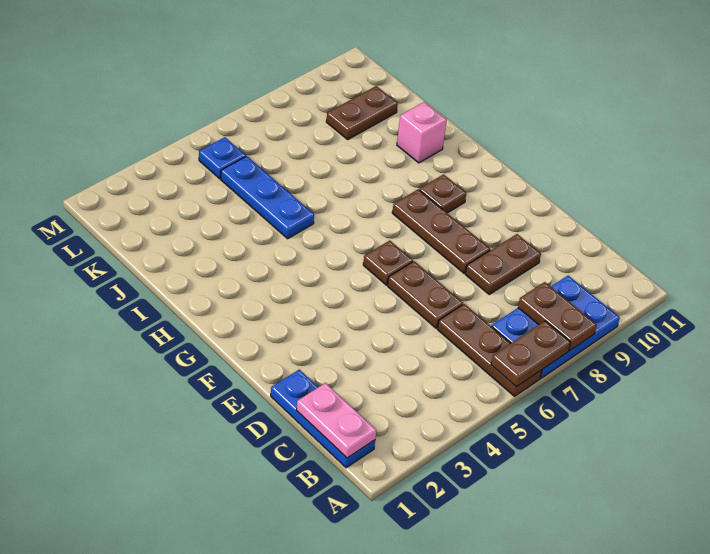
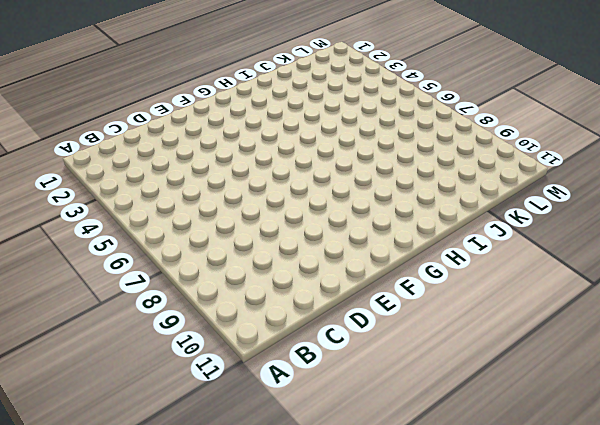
none -> brown 1x3 plate [438,304,542,396]
none -> blue 2x3 plate [491,276,620,378]
none -> blue 1x3 plate [271,369,375,468]

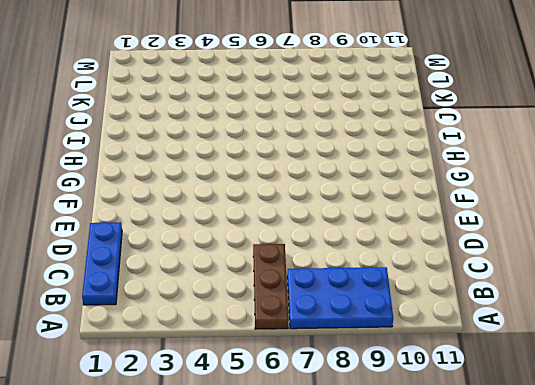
none -> brown 1x2 plate [388,261,463,328]
none -> brown 1x2 plate [465,234,541,294]
none -> brown 1x3 plate [392,189,490,273]

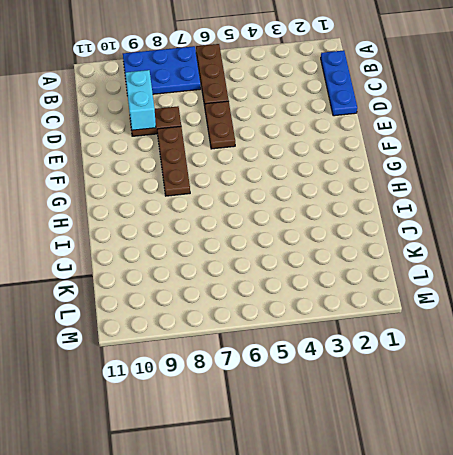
cyan 1x2 brick [125,70,156,130] -> none
none -> brown 1x1 plate [363,241,413,285]
none -> brown 1x1 plate [419,174,466,213]
none -> blue 1x3 plate [221,156,314,239]

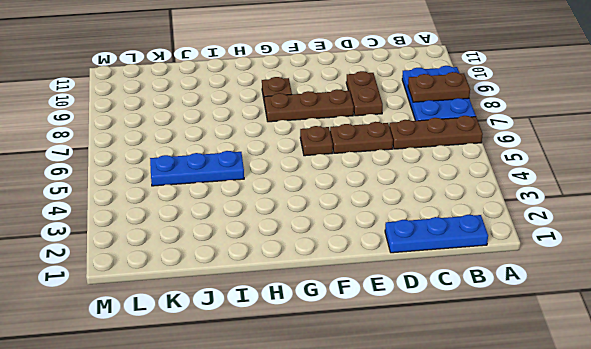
none -> pink 1x1 brick [397,102,447,163]
none -> brown 1x2 plate [326,86,398,139]
none -> blue 1x1 plate [199,137,246,179]

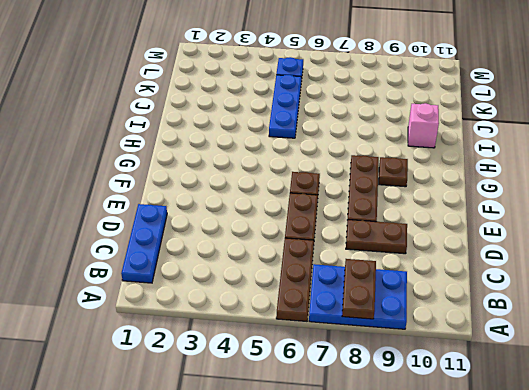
none -> brown 1x2 plate [326,86,398,139]
none -> brown 1x2 plate [491,321,571,387]
none -> pink 1x2 plate [297,383,376,458]

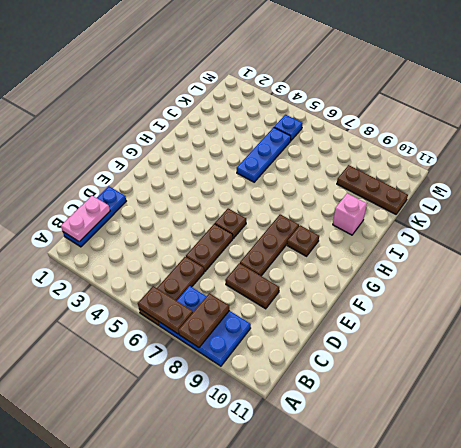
brown 1x3 plate [337,165,408,214] -> brown 1x2 plate [326,86,398,139]

